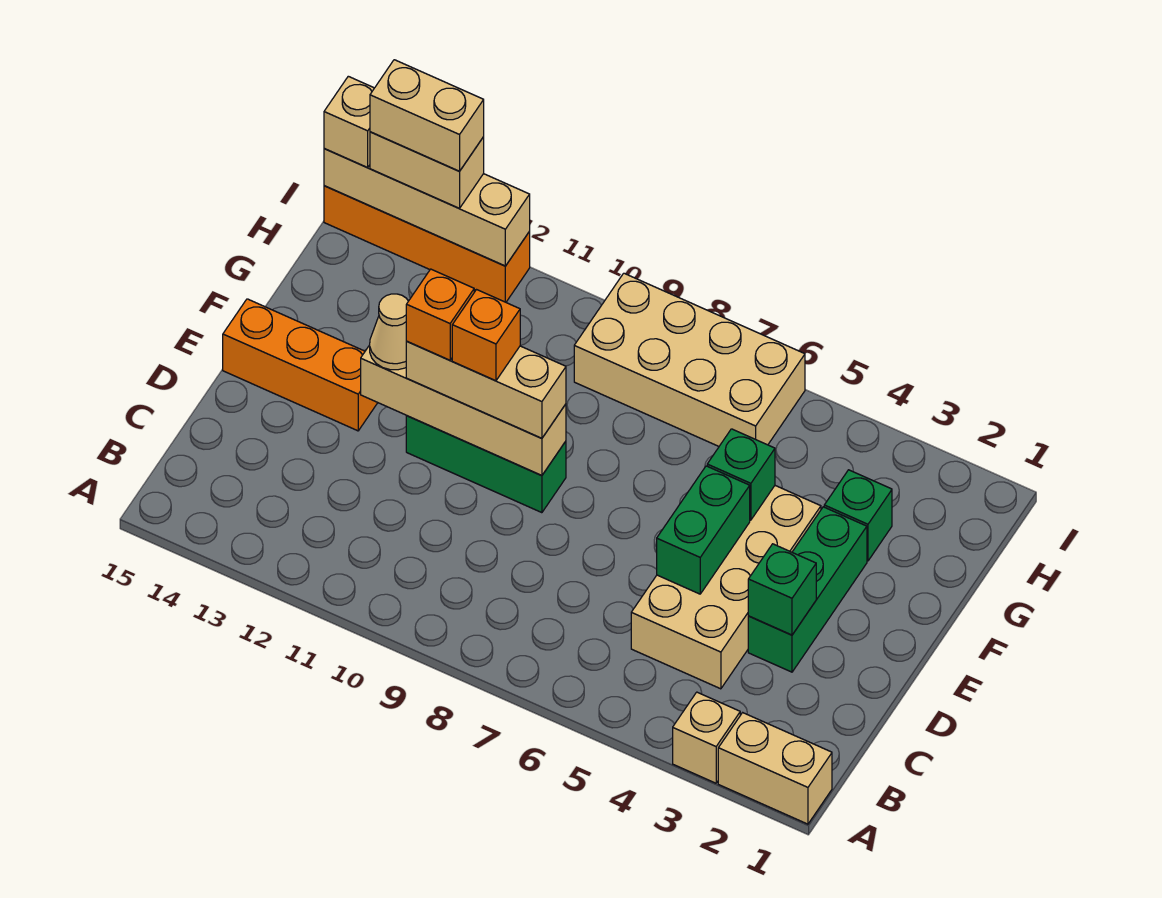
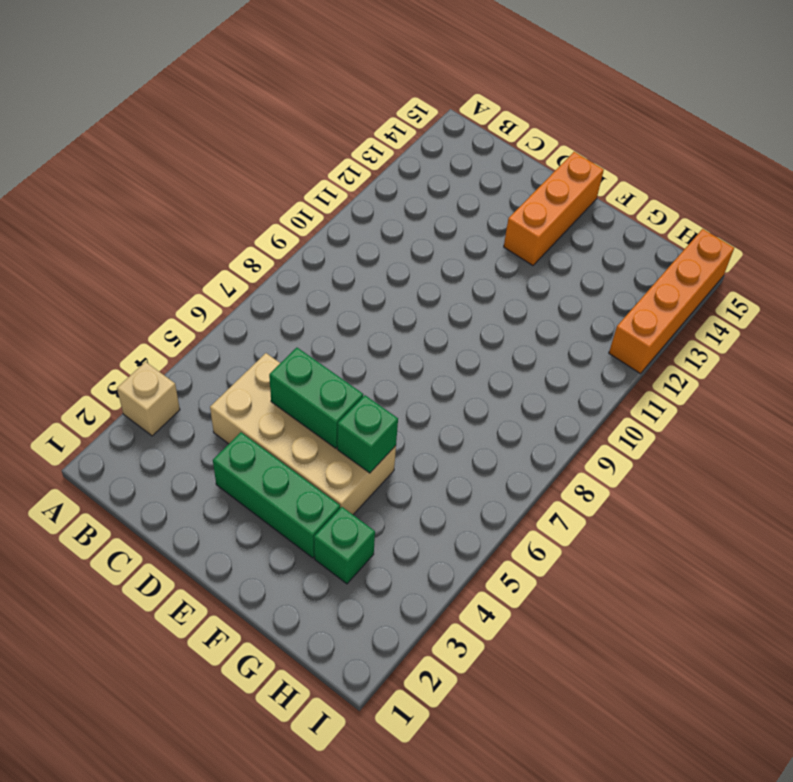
none -> tan 1x2 brick [718,713,832,824]
none -> green 1x3 brick [406,416,566,513]
none -> tan 2x4 brick [574,273,805,446]

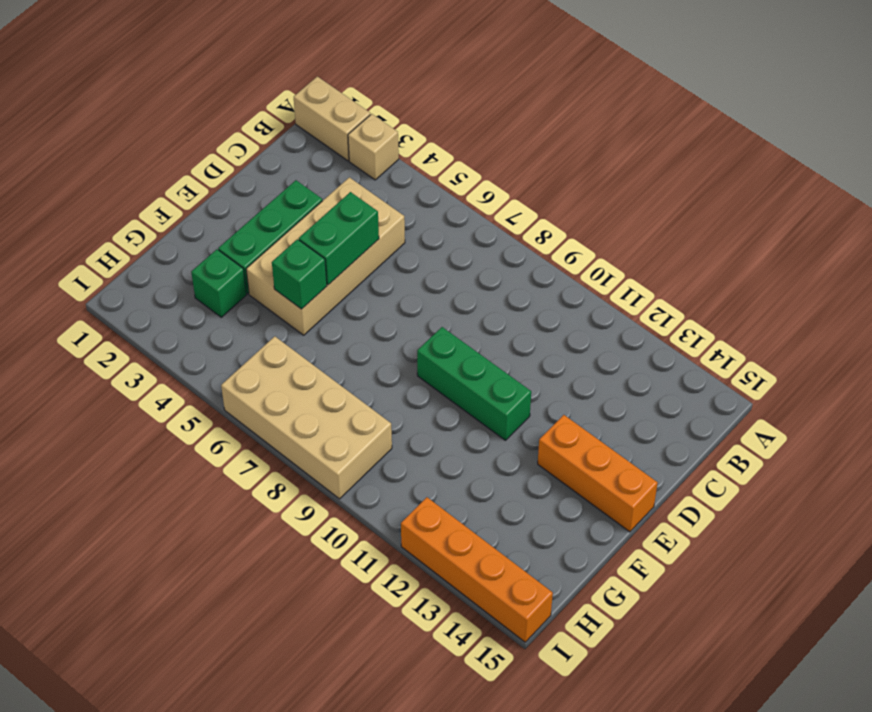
none -> green 1x1 brick [748,544,816,635]
none -> tan 1x4 brick [361,345,566,476]
none -> tan 1x4 brick [324,149,530,266]

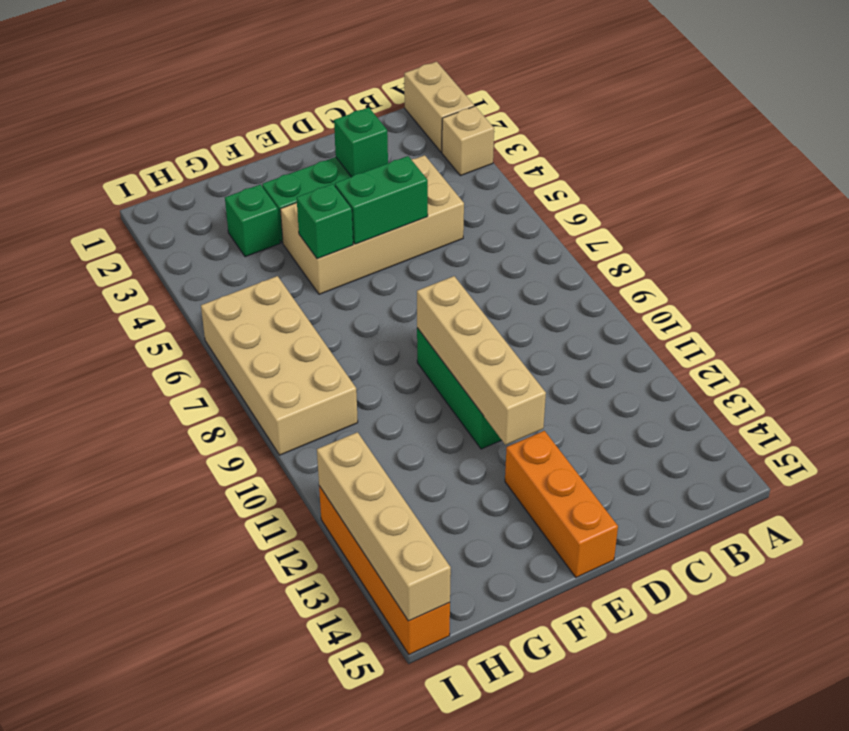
none -> tan 1x3 brick [406,341,566,438]
none -> tan 1x1 cone [370,294,408,370]
none -> tan 1x2 brick [370,132,484,208]

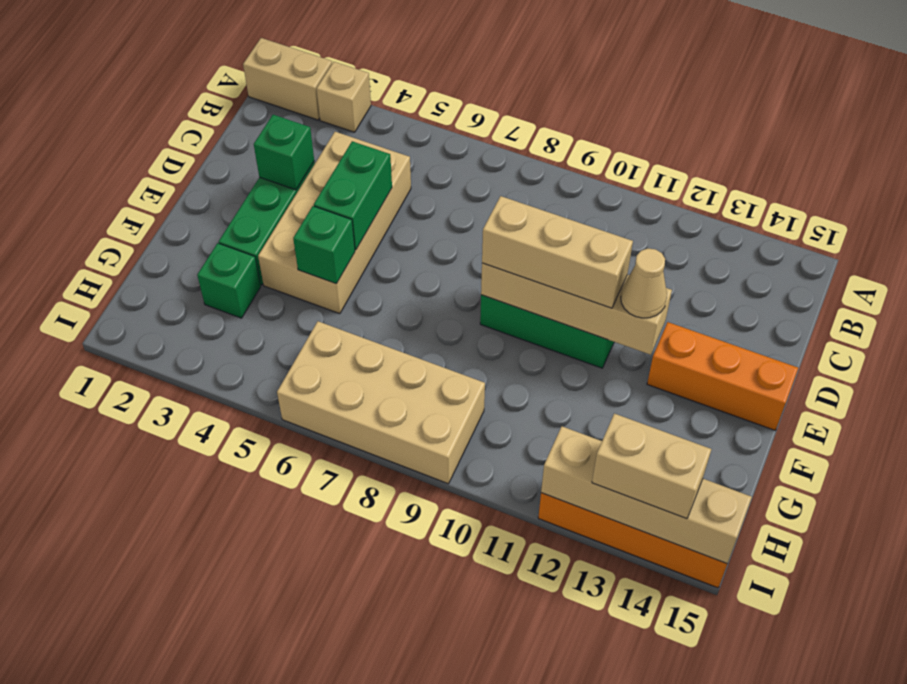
none -> tan 1x1 brick [324,76,374,168]
none -> orange 1x1 brick [452,290,520,381]
none -> orange 1x1 brick [406,269,474,360]

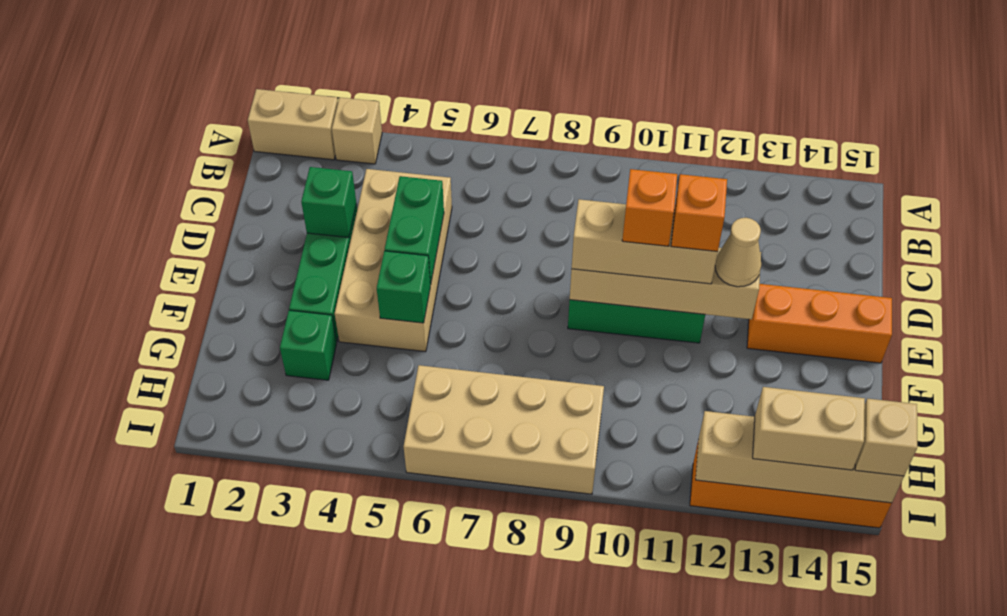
none -> tan 1x2 brick [370,60,484,171]

